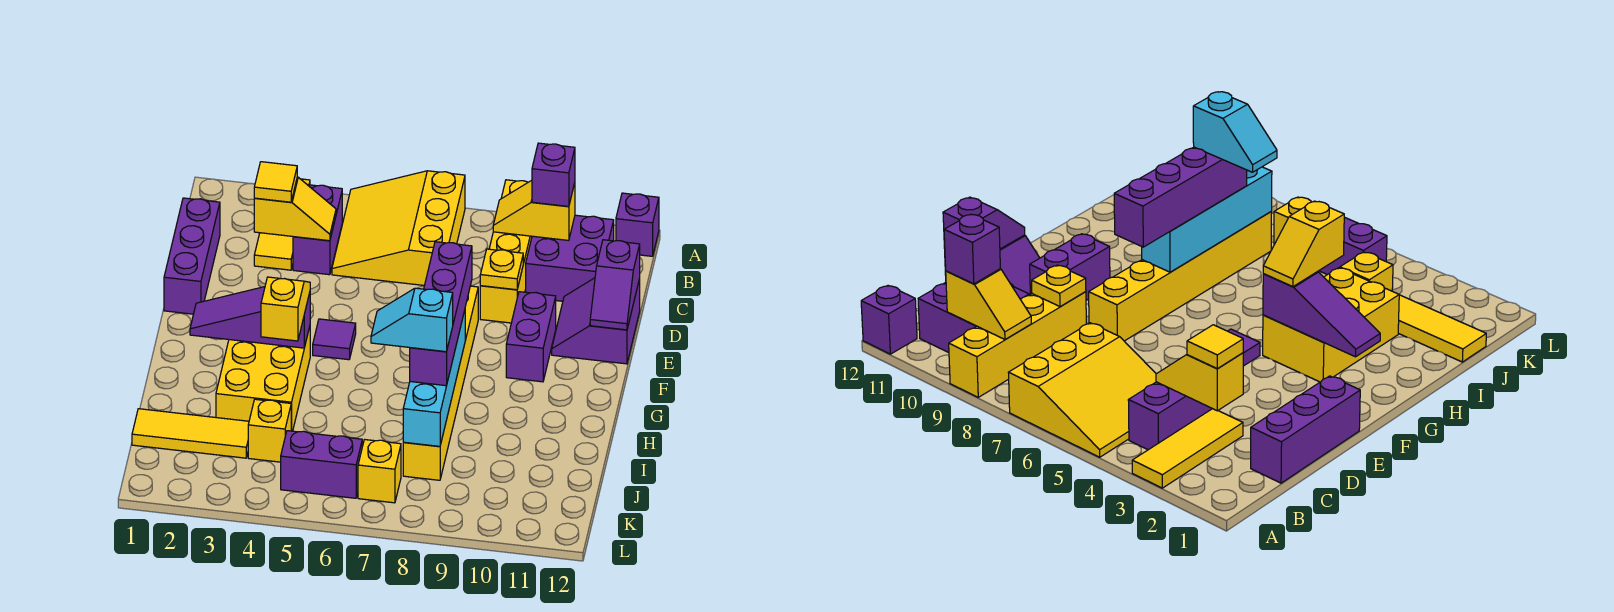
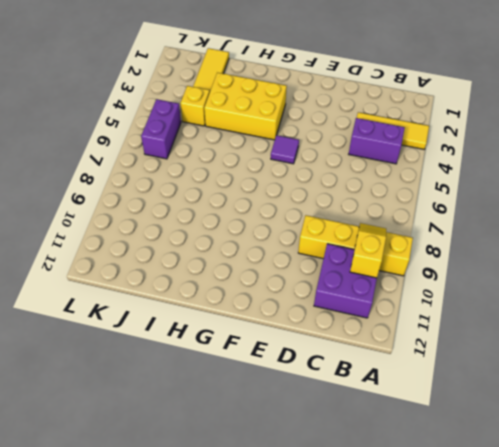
none -> yellow 3x3 slope [332,171,465,285]
none -> purple 1x1 brick [616,193,659,256]
none -> purple 1x3 brick [164,198,220,314]

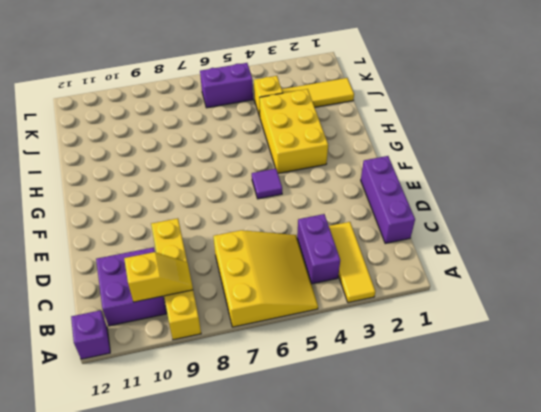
none -> purple 2x2 slope [552,278,640,364]
none -> yellow 1x6 brick [403,286,478,480]
none -> purple 1x2 brick [506,292,556,382]

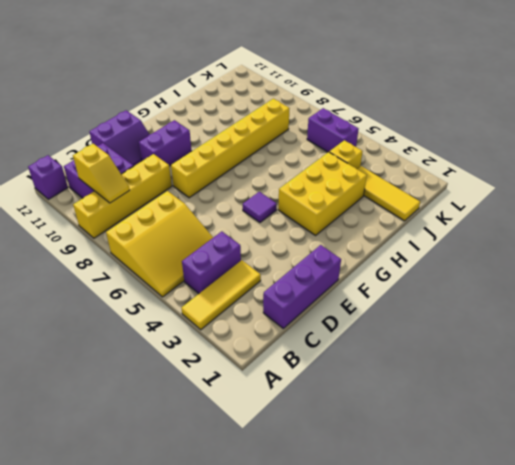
none -> yellow 1x1 brick [358,440,401,503]
none -> yellow 1x2 slope [254,177,336,241]
none -> yellow 1x1 plate [480,249,523,290]

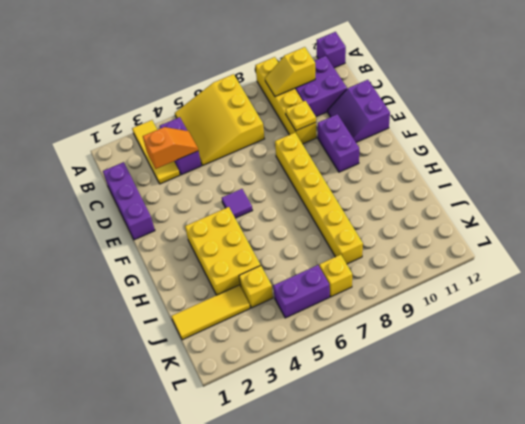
orange 1x2 slope [143,127,198,169] -> yellow 1x2 slope [254,177,336,241]
none -> purple 1x2 slope [590,240,640,330]
none -> purple 1x3 slope [190,287,310,348]
none -> cyan 1x4 brick [403,310,465,446]

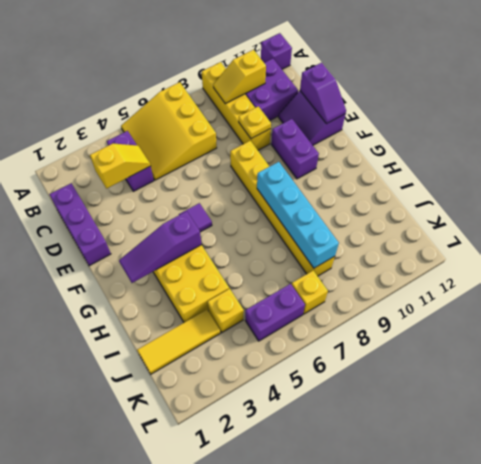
none -> yellow 1x3 tile [254,179,310,270]
none -> purple 1x1 brick [532,143,575,206]
none -> yellow 1x1 tile [254,162,297,202]

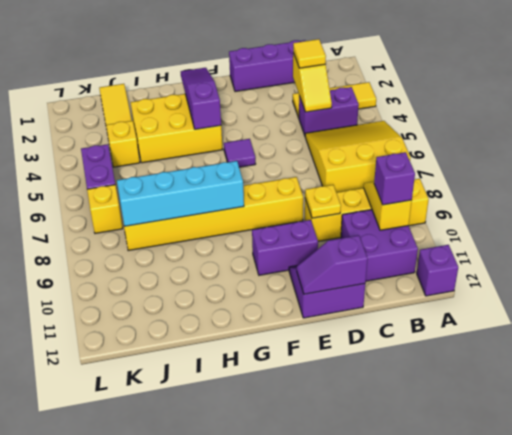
none -> purple 1x4 brick [410,242,472,386]
none -> yellow 1x2 slope [261,277,310,341]
none -> cyan 1x2 slope [371,288,453,352]

